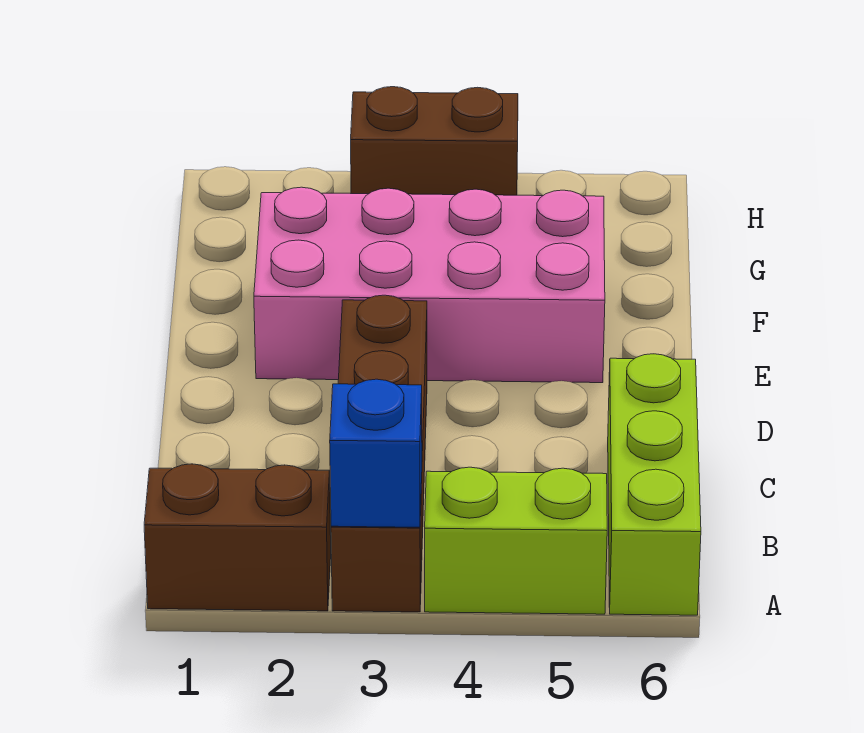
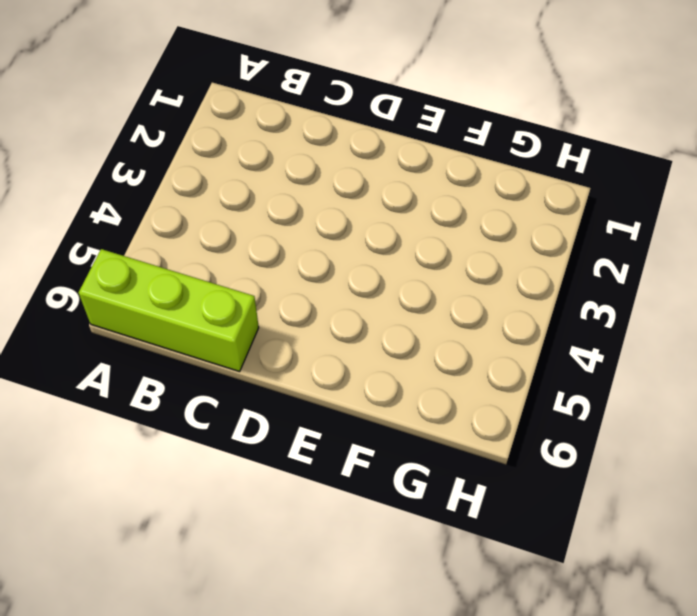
none -> brown 1x2 brick [144,464,331,611]
none -> brown 1x4 brick [331,295,427,612]

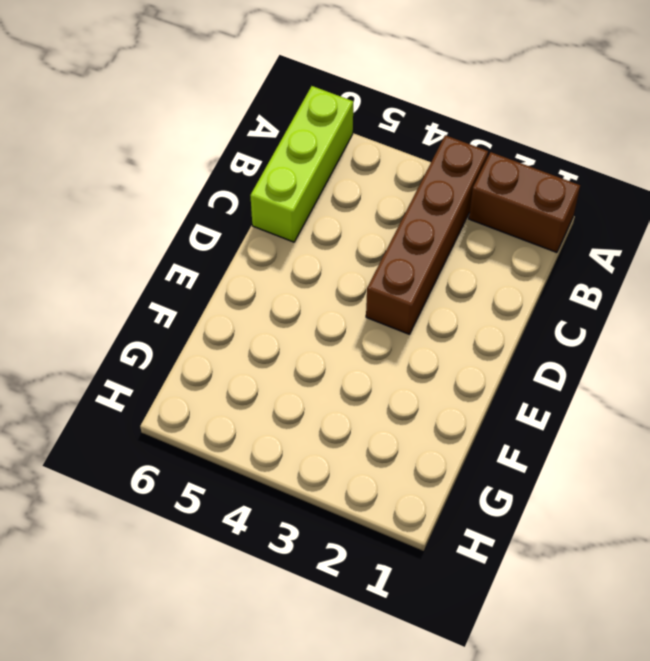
none -> lime 1x2 brick [425,467,607,614]
none -> pink 2x4 brick [254,187,605,383]

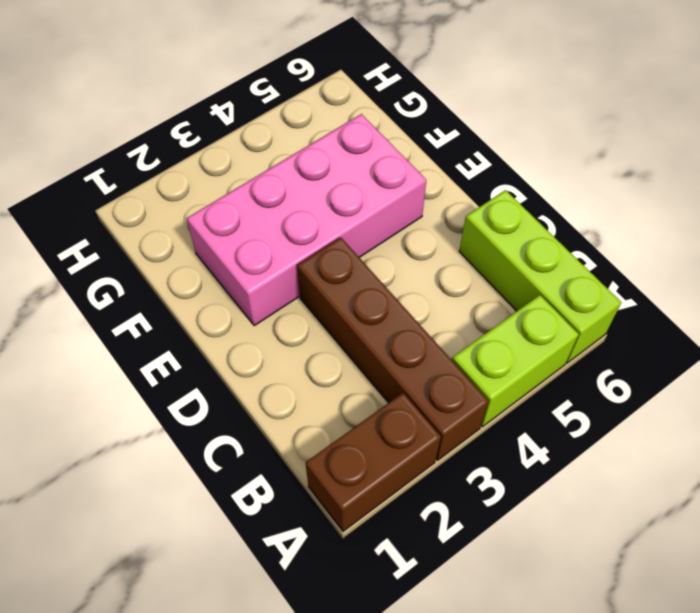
none -> brown 1x2 brick [351,87,518,195]
none -> blue 1x1 brick [330,379,422,527]

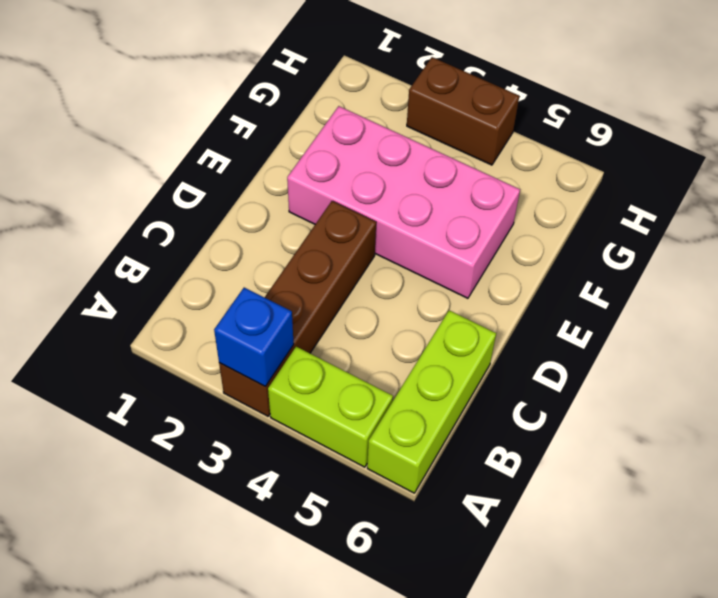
none -> brown 1x2 brick [144,464,331,611]

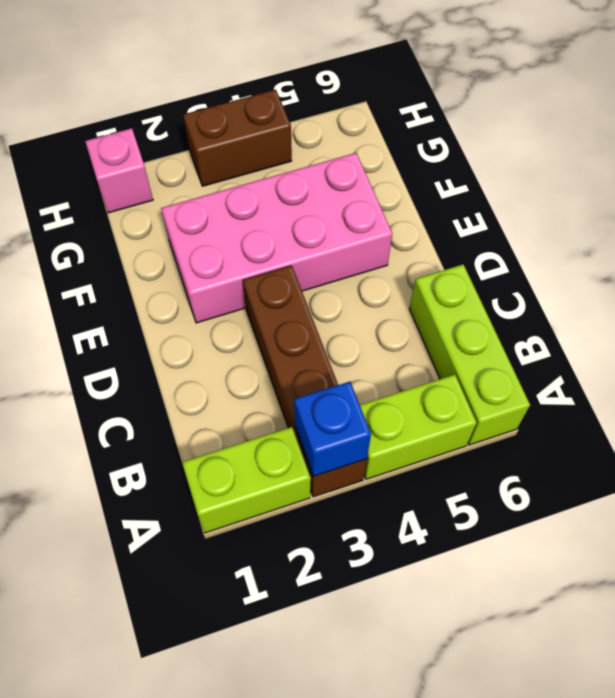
lime 1x2 brick [182,427,311,533] -> brown 1x2 brick [144,464,331,611]
pink 1x1 brick [85,128,153,213] -> none

